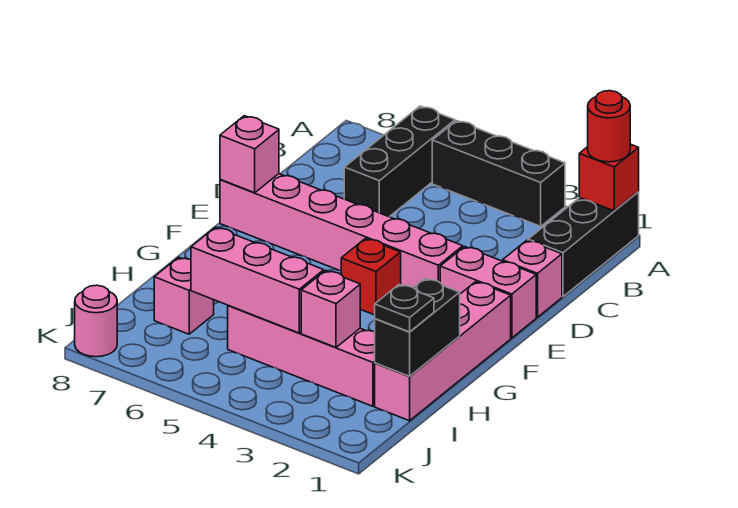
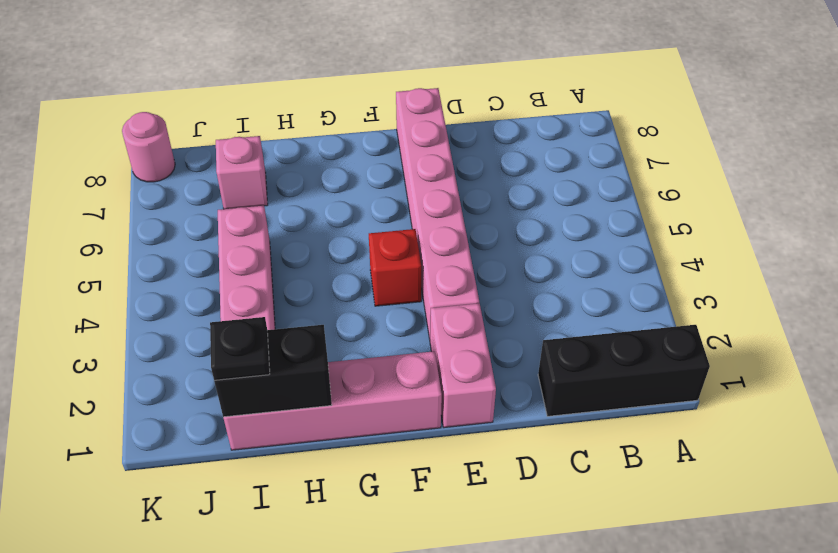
none -> black 1x3 brick [432,121,565,226]
none -> black 1x3 brick [344,106,455,217]
none -> pink 1x1 brick [503,240,562,317]

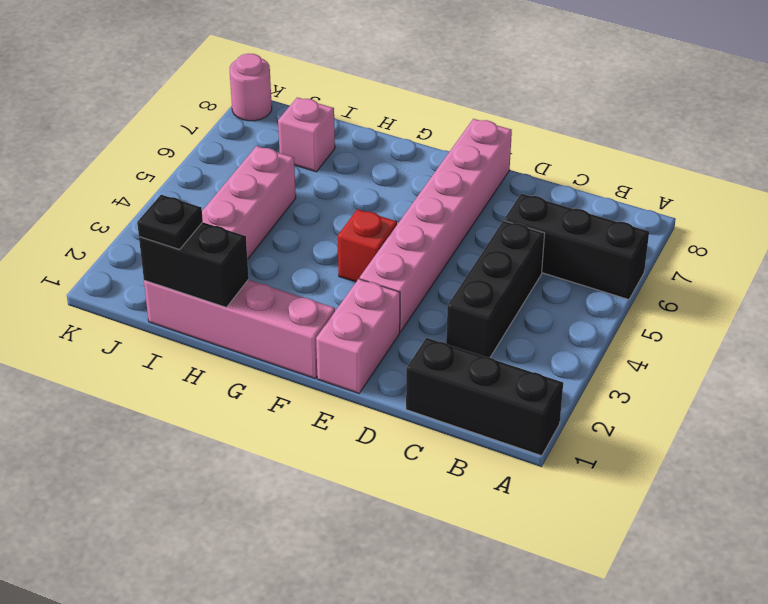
black 1x3 brick [446,221,545,357] -> black 1x3 brick moved to [432,121,565,226]
none -> pink 1x1 brick [503,240,562,317]
none -> red 1x1 brick [579,144,639,211]
none -> pink 1x1 brick [220,116,279,193]

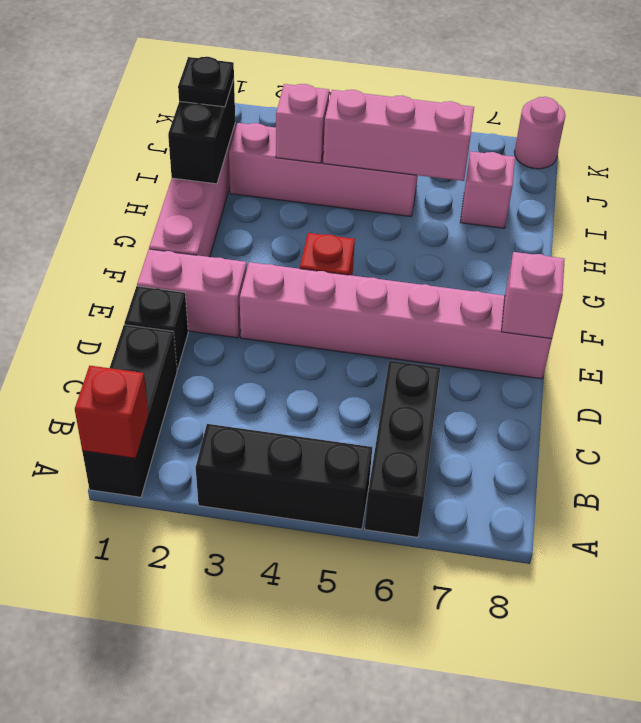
black 1x1 brick [124,286,188,370] -> pink 1x1 brick [503,240,562,317]
none -> red 1x1 round brick [588,91,630,162]

